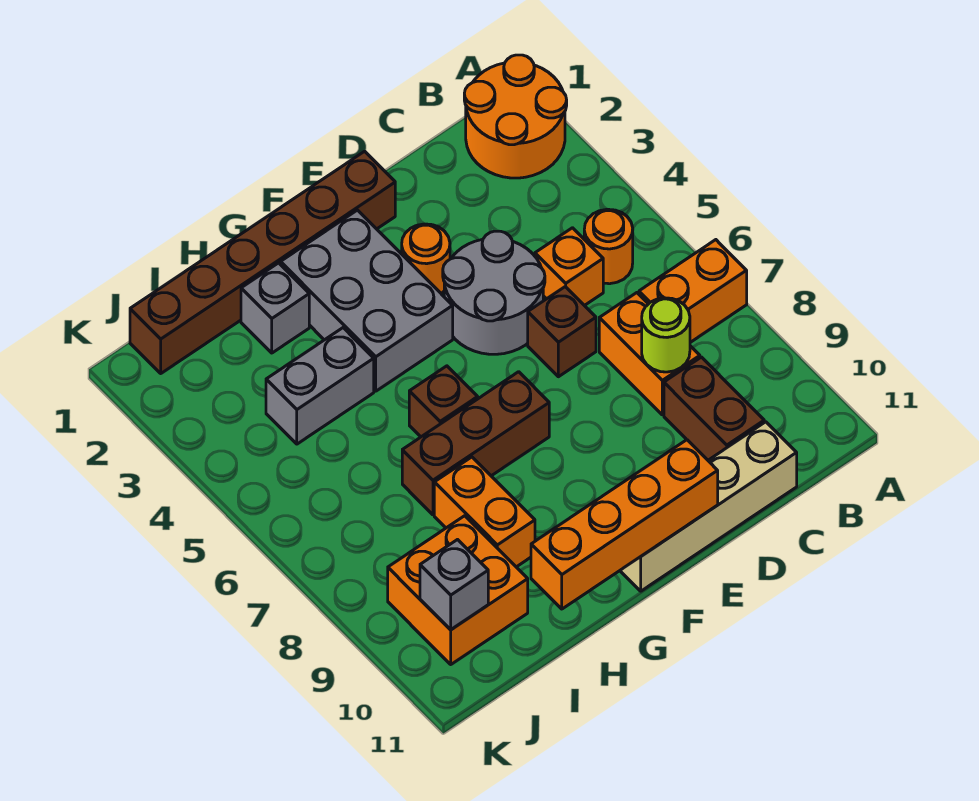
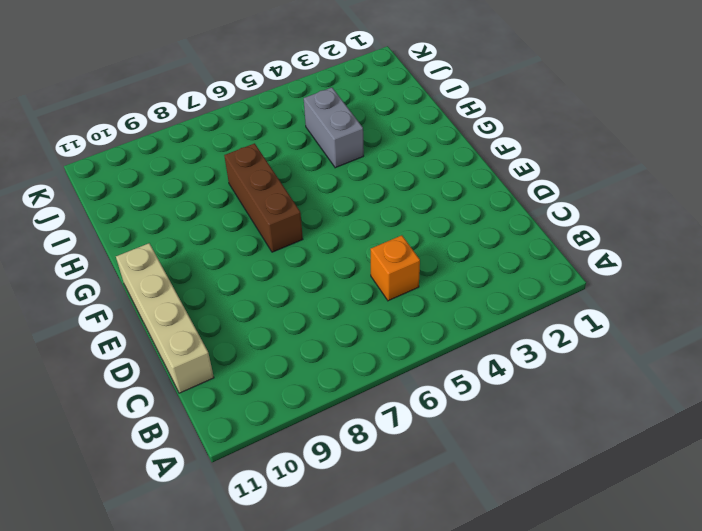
none -> orange 2x2 round brick [464,55,567,178]
none -> orange 1x2 brick [639,240,747,342]
none -> orange 1x1 round brick [584,209,633,284]

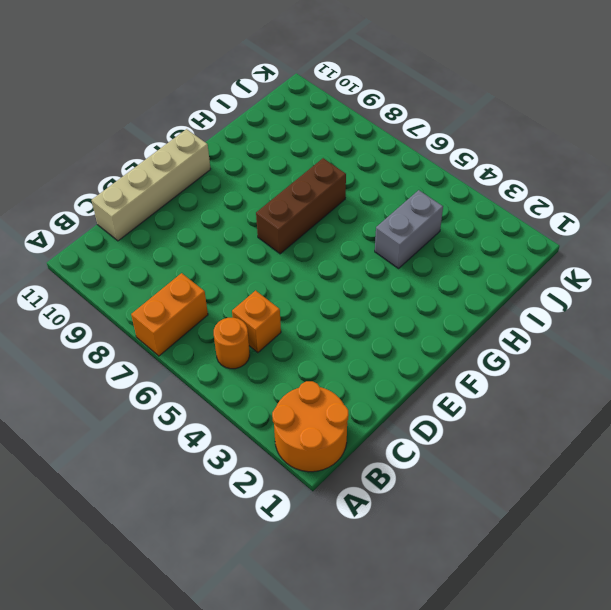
none -> orange 1x2 brick [599,293,700,415]
none -> brown 1x2 brick [664,357,764,460]
none -> grey 2x2 round brick [443,231,545,354]

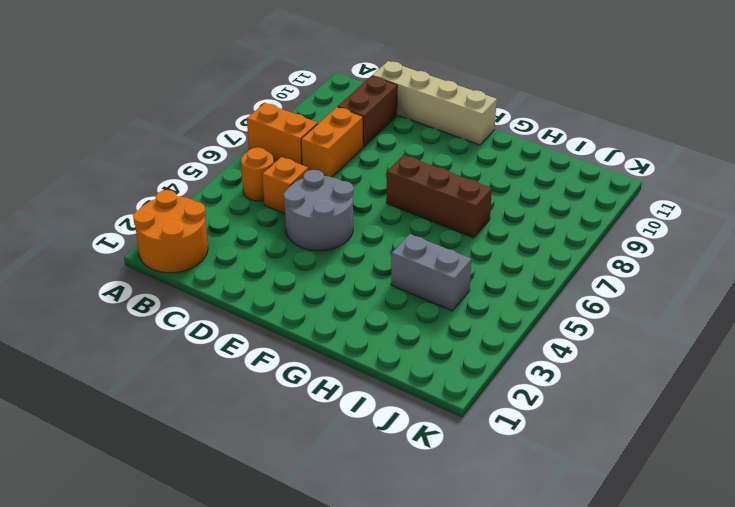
none -> brown 1x1 brick [528,287,596,377]
none -> brown 1x6 brick [130,151,395,373]
none -> orange 1x1 round brick [402,224,450,293]

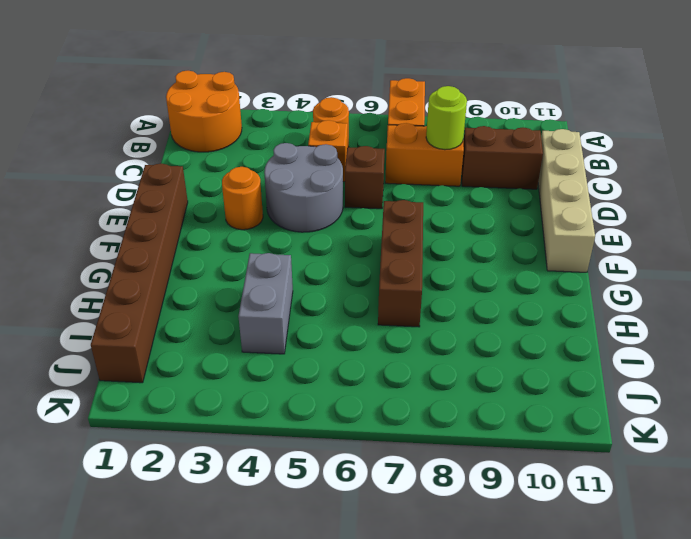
none -> grey 2x3 brick [281,210,453,391]
none -> brown 1x1 brick [409,366,478,437]
none -> grey 1x1 brick [241,263,309,353]

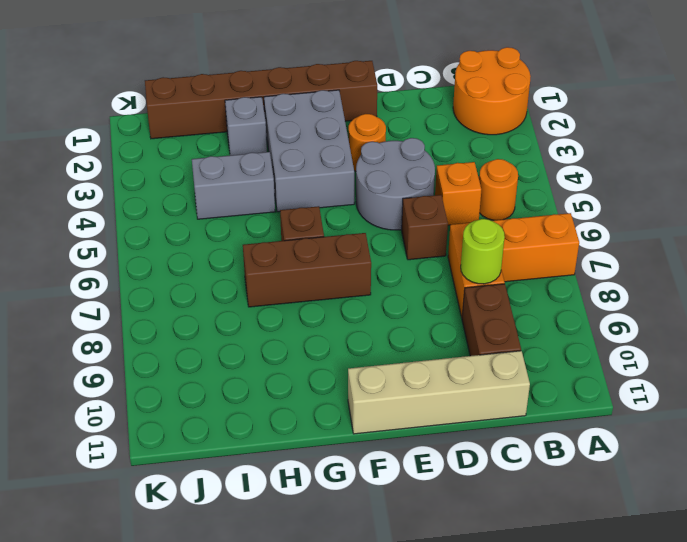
none -> orange 1x2 brick [434,457,535,567]
none -> orange 2x2 brick [388,516,528,664]
none -> orange 1x4 brick [531,440,718,609]

